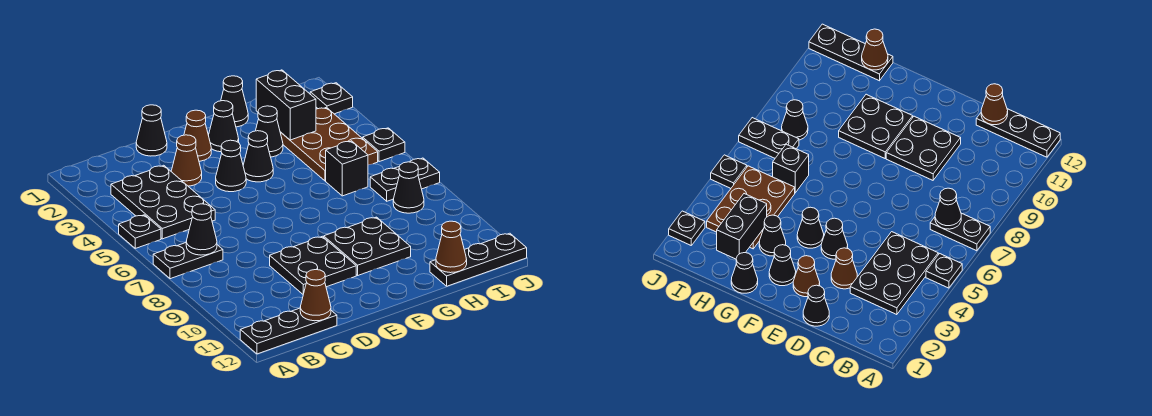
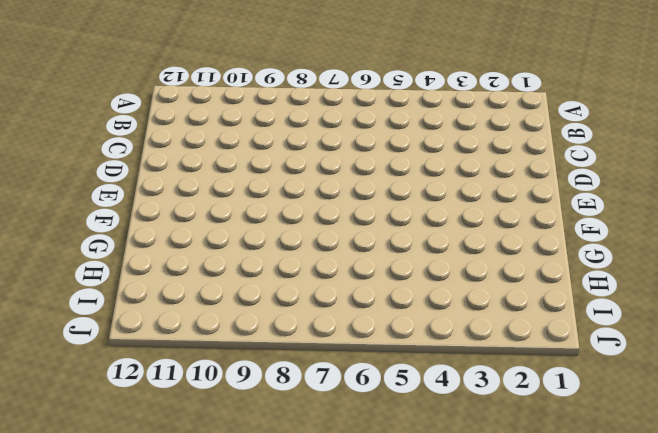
none -> black 1x1 plate [119,215,161,248]
none -> black 1x2 plate [153,243,223,279]
none -> black 1x3 plate [240,308,337,354]

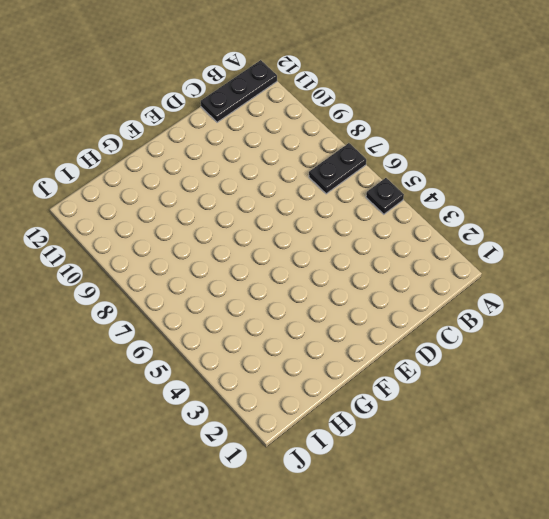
none -> black 2x3 plate [111,165,215,239]
none -> black 1x1 cone [136,105,167,156]
none -> brown 1x1 cone [171,135,202,186]

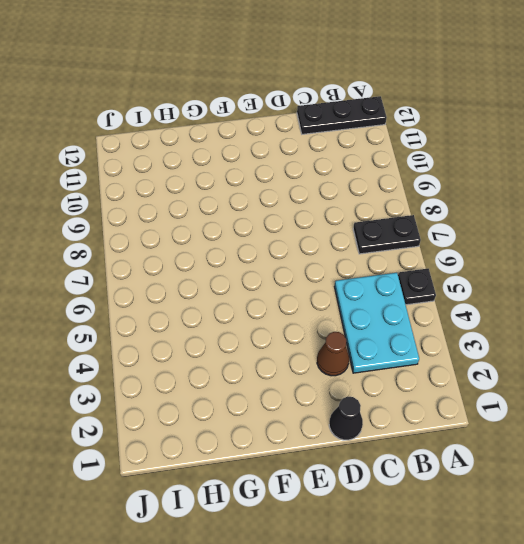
cyan 2x3 plate [334,273,419,373] -> black 2x3 plate [111,165,215,239]
none -> black 2x2 plate [270,236,356,294]
none -> brown 1x1 cone [184,110,211,161]
none -> black 1x1 cone [216,140,246,192]

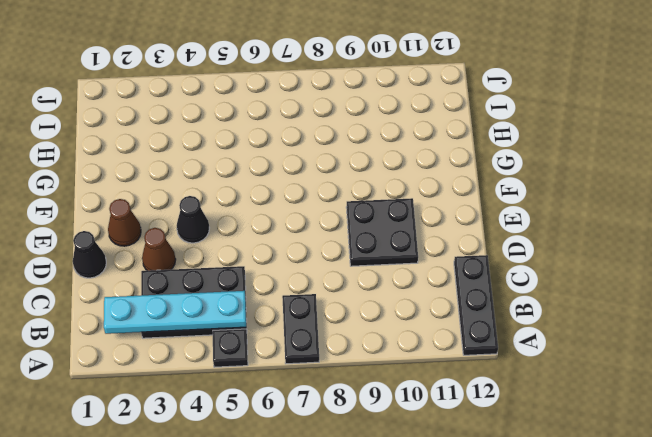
cyan 1x4 plate [104,291,246,334] -> none
none -> black 1x1 cone [208,101,239,152]
none -> black 1x1 cone [243,131,273,182]
none -> black 2x2 plate [324,217,411,275]

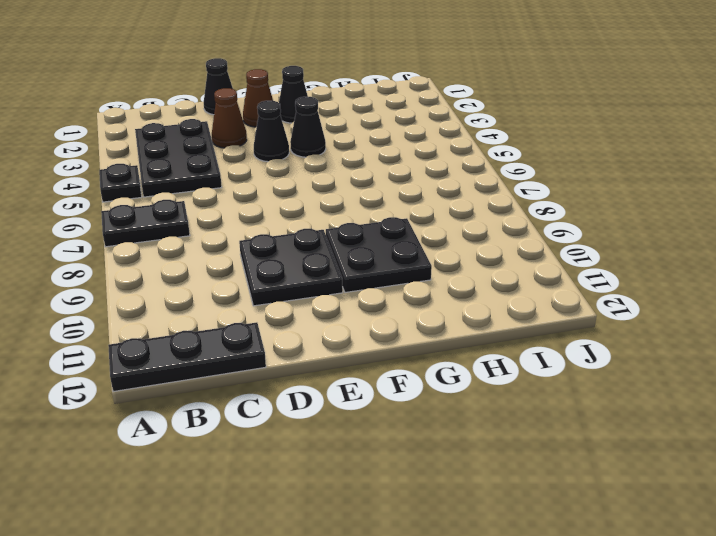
none -> black 1x1 cone [221,76,248,127]
none -> black 1x1 cone [256,106,283,157]
none -> brown 2x3 plate [280,107,378,181]

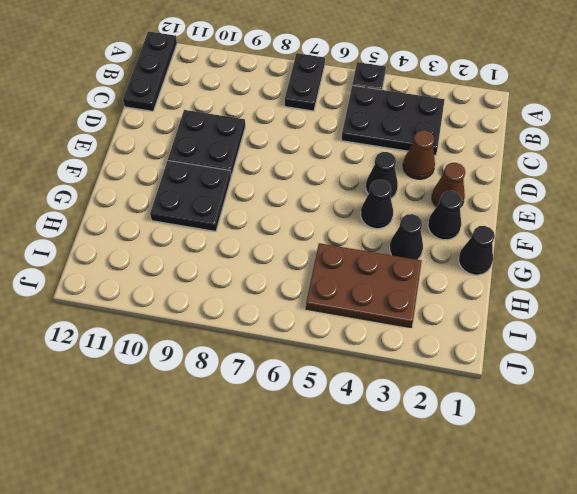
none -> black 1x1 cone [136,105,167,156]
none -> black 1x1 brick [326,141,368,196]
none -> black 1x3 plate [430,233,527,286]

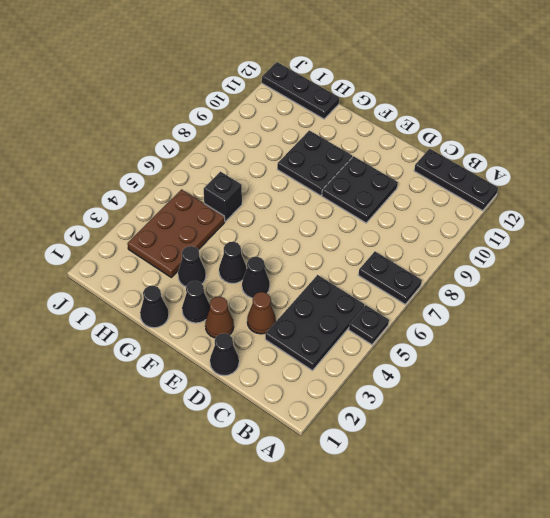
none -> black 1x2 plate [370,158,440,201]
none -> black 1x1 cone [393,162,424,213]
none -> black 1x1 plate [310,83,353,114]

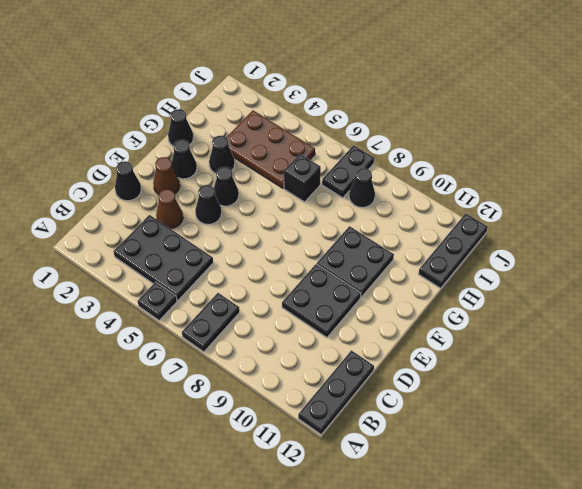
none -> black 1x1 plate [310,83,353,114]
none -> black 1x1 plate [363,128,405,162]
none -> black 1x1 cone [186,204,217,255]

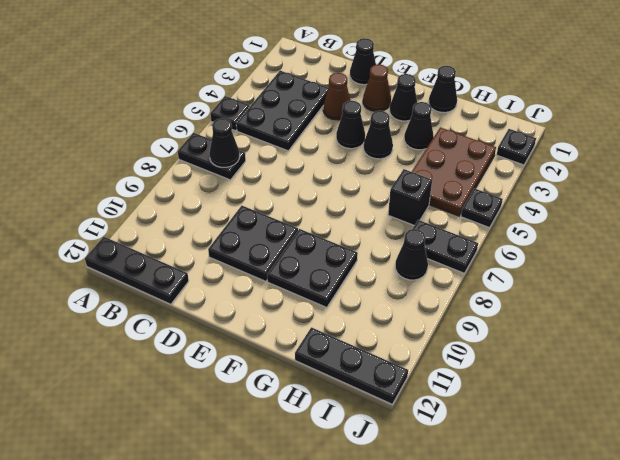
none -> brown 1x1 cone [300,270,331,321]
none -> black 1x2 brick [256,70,316,140]
none -> brown 1x1 cone [436,221,467,273]

